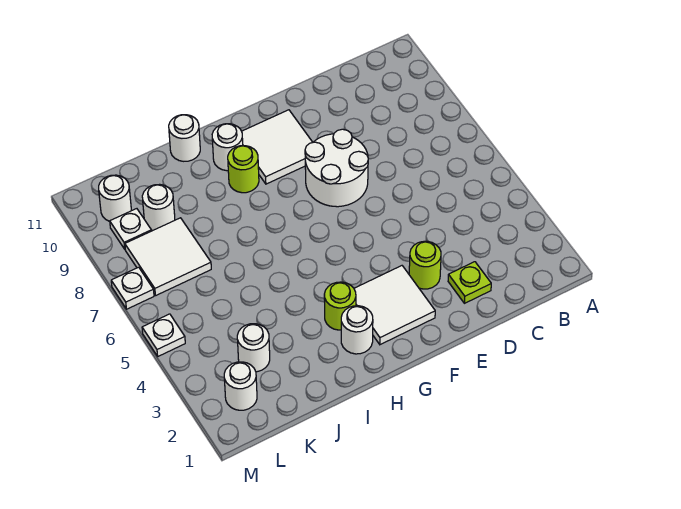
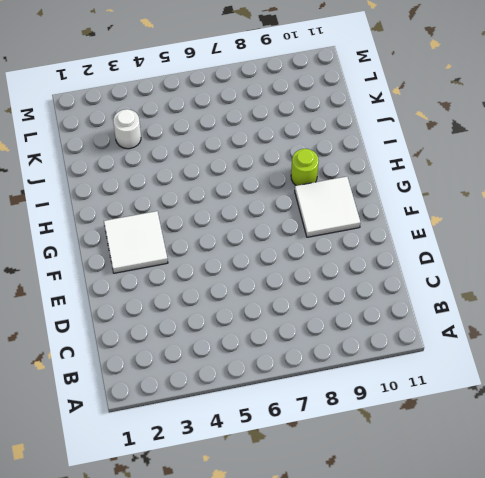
none -> lime 1x1 plate [448,262,491,303]
none -> lime 1x1 round brick [409,241,441,289]
none -> white 2x2 round brick [305,129,368,207]

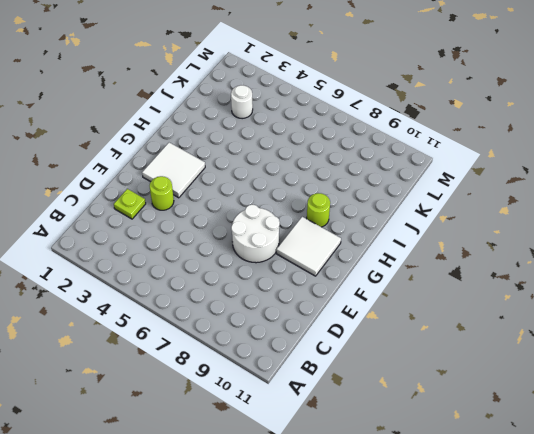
none -> white 1x1 round brick [341,306,373,354]
none -> lime 1x1 round brick [324,282,356,330]
none -> white 1x1 round brick [212,124,243,171]

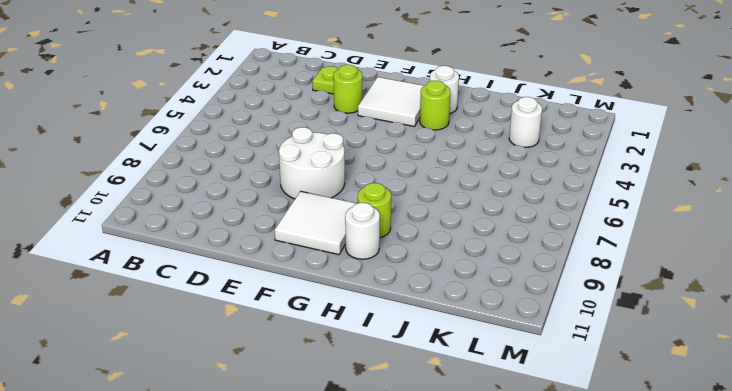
none -> white 1x1 round brick [169,115,200,161]
none -> white 2x2 tile [125,218,211,296]
none -> white 1x1 round brick [142,184,175,231]

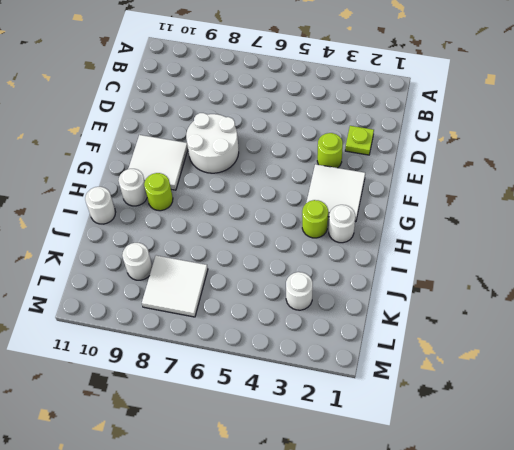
none -> white 1x1 round brick [224,362,257,410]
none -> white 1x1 plate [110,209,151,249]
none -> white 1x1 round brick [99,175,131,222]

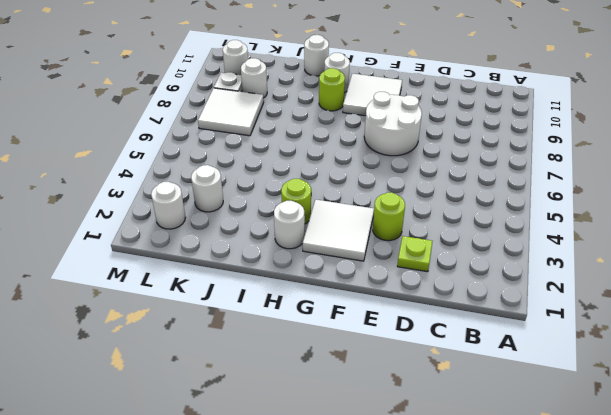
none -> white 1x1 plate [142,314,185,356]
none -> white 1x1 plate [111,267,154,309]

